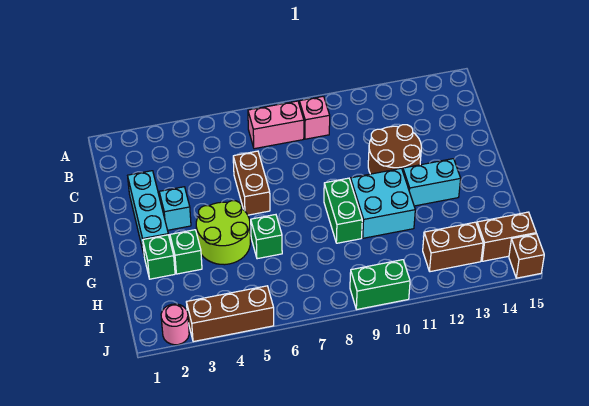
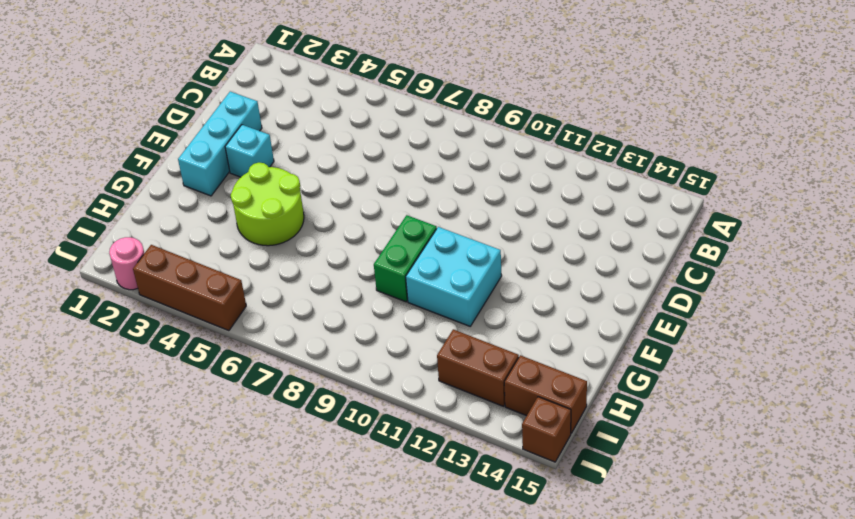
none -> pink 1x2 brick [248,101,304,149]
none -> pink 1x1 brick [299,96,330,139]
none -> brown 1x2 brick [233,151,270,215]

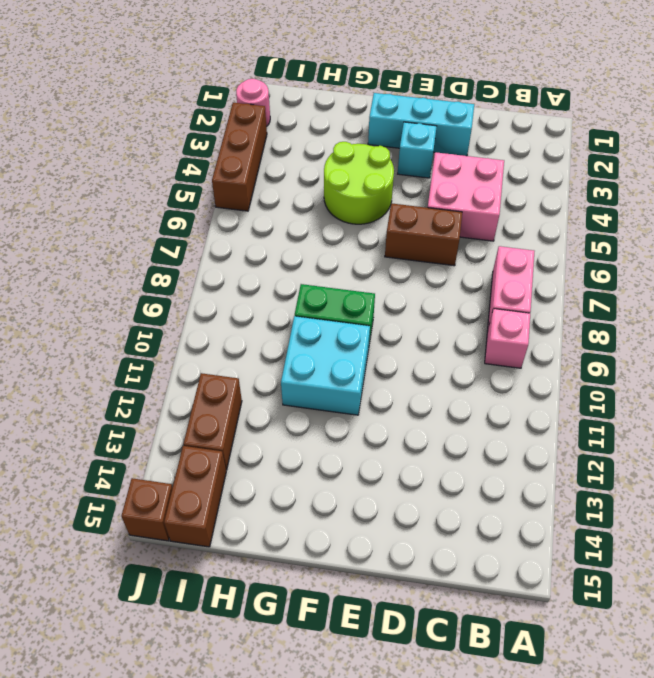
pink 2x2 brick [428,152,504,241] -> none
none -> brown 2x2 round brick [368,125,421,174]
none -> cyan 1x2 brick [403,159,461,206]
none -> green 1x1 brick [143,235,175,279]

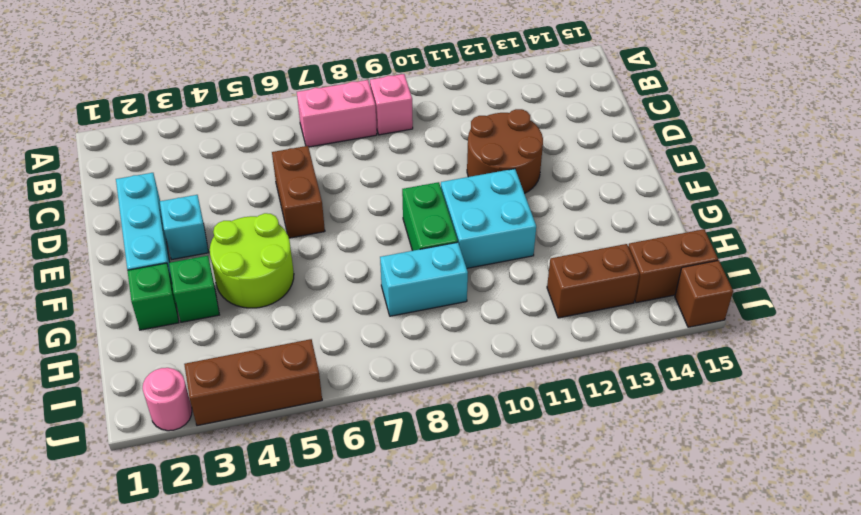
cyan 1x2 brick [380,242,468,316] -> cyan 1x2 brick moved to [403,159,461,206]
none -> green 1x1 brick [251,215,282,259]
none -> green 1x2 brick [350,260,410,309]

